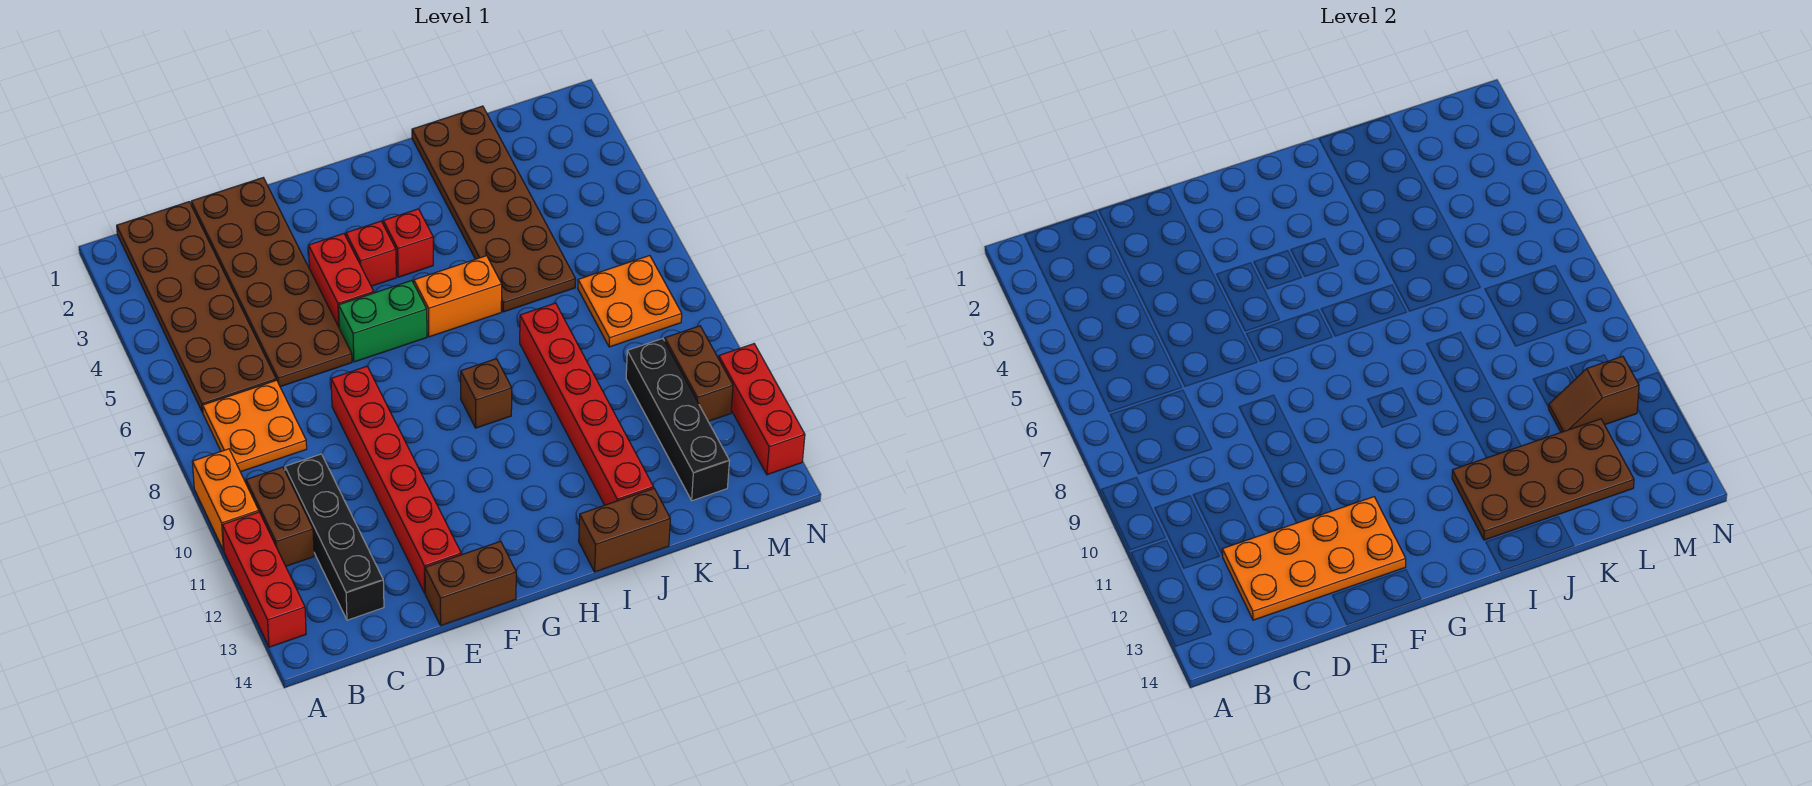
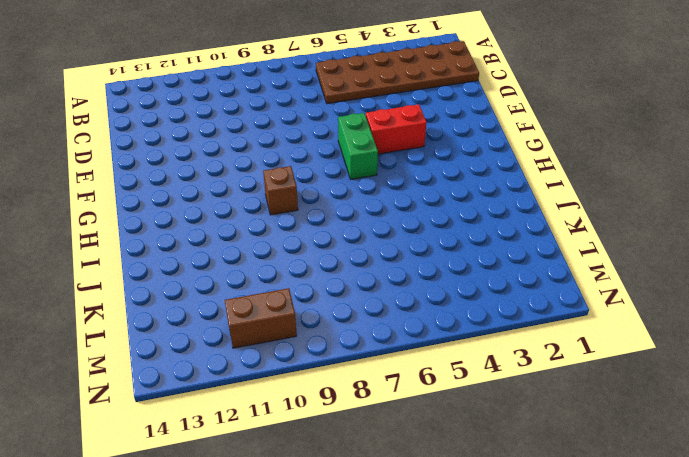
none -> orange 1x2 brick [192,449,259,551]
none -> red 1x3 brick [222,512,306,647]
none -> orange 2x2 plate [203,380,307,472]

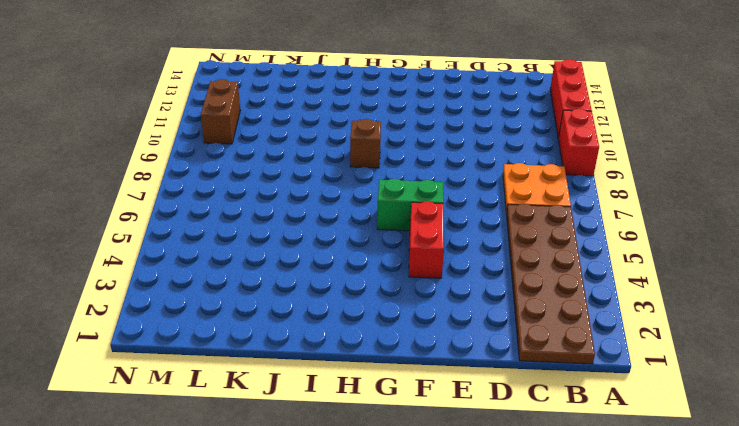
red 1x2 brick [558,109,599,176] -> orange 1x2 brick [192,449,259,551]
none -> brown 1x2 brick [246,467,314,566]
none -> black 1x4 brick [285,454,384,620]
none -> brown 2x6 plate [191,178,352,387]

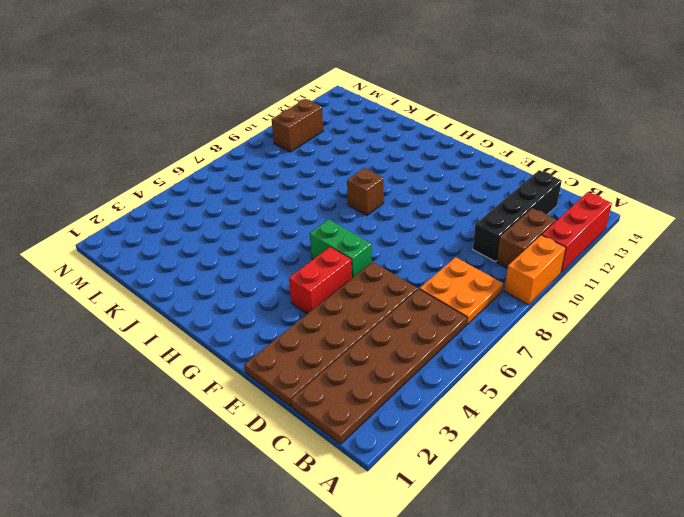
none -> red 1x6 brick [331,366,462,593]
none -> brown 1x2 brick [425,541,516,625]
none -> red 1x1 brick [346,221,396,286]

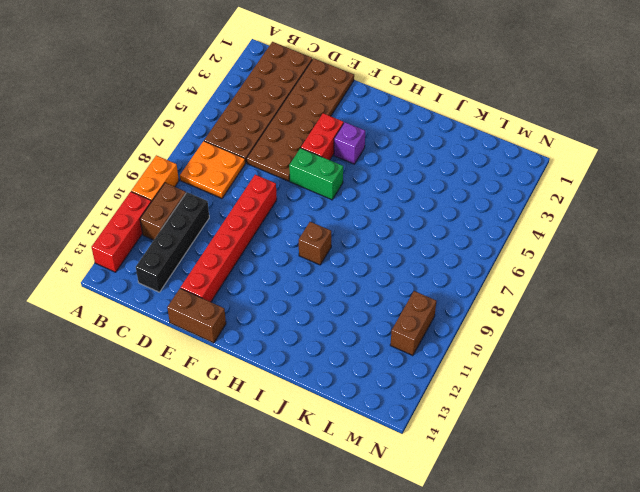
purple 1x1 brick [334,122,365,164] -> red 1x1 brick [346,221,396,286]
none -> red 1x1 brick [383,209,433,277]
none -> orange 1x2 brick [414,256,502,337]
none -> brown 1x2 brick [579,488,670,572]

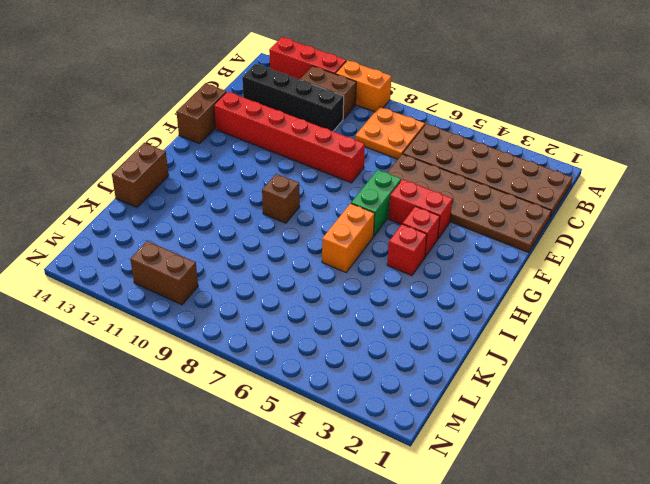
none -> brown 2x6 plate [412,106,576,312]
none -> red 1x6 brick [520,303,654,505]
none -> orange 2x2 plate [578,256,682,347]

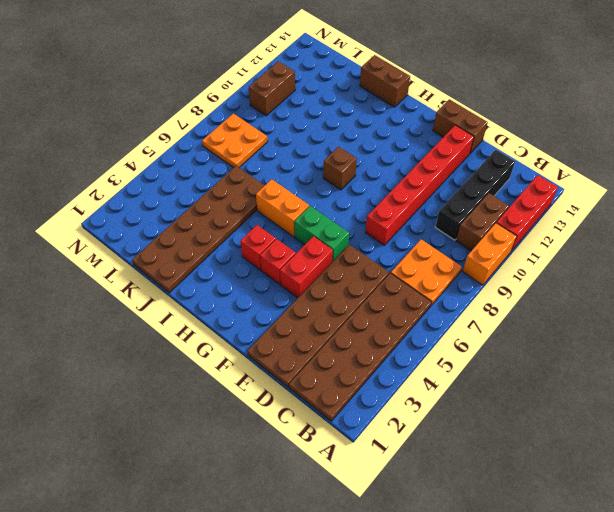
none -> red 1x6 brick [520,303,654,505]
none -> black 1x4 brick [626,339,729,501]
none -> red 1x3 brick [719,344,805,475]

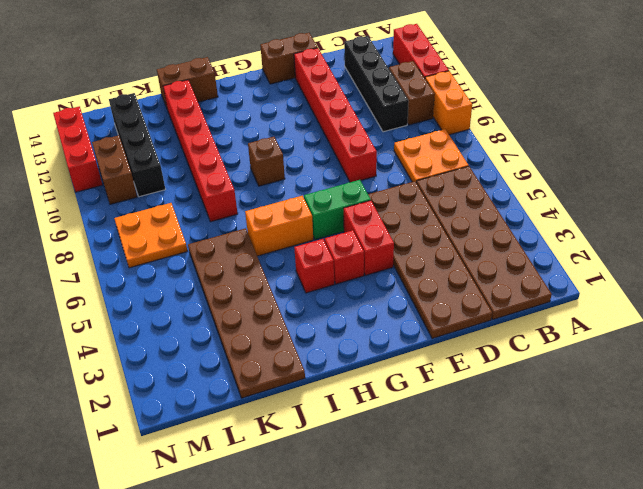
none -> orange 2x4 plate [1222,497,1406,620]
none -> brown 2x4 plate [1452,419,1634,540]
none -> brown 1x2 slope [1549,356,1639,432]

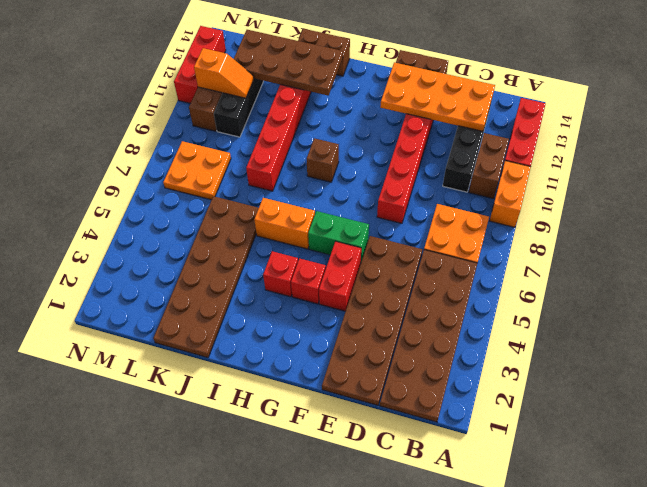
orange 1x2 slope [194,48,254,98] -> brown 1x2 slope [1549,356,1639,432]

